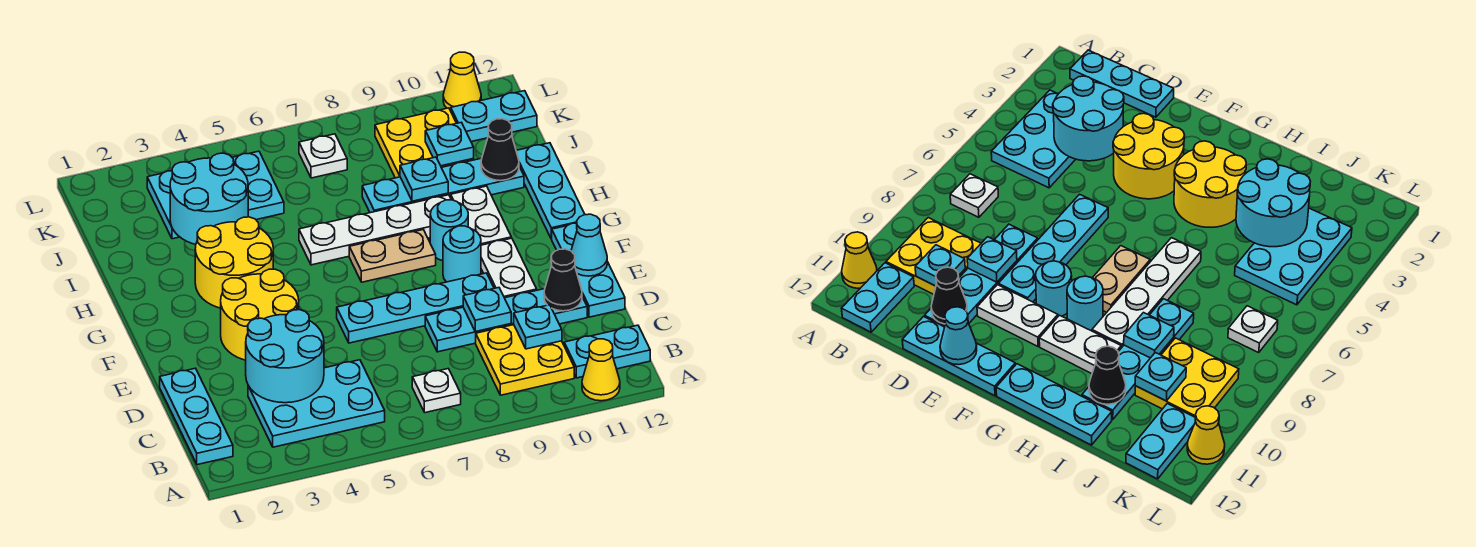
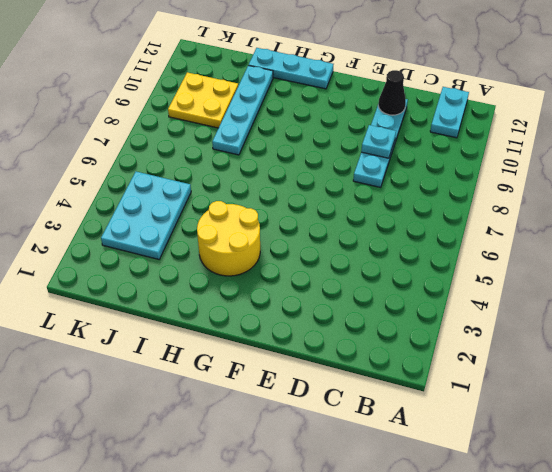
none -> yellow 1x1 cone [582,339,620,401]
none -> cyan 1x3 plate [160,368,233,465]
none -> cyan 2x3 plate [248,360,385,447]
none -> white 1x1 plate [412,369,461,413]

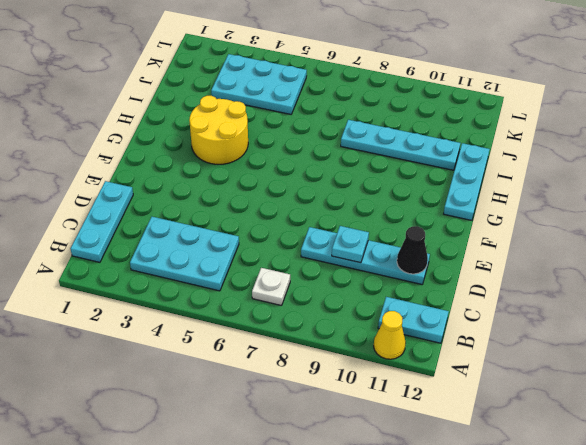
none -> yellow 2x2 plate [476,325,574,395]
none -> cyan 1x3 plate [552,223,625,317]
none -> yellow 2x2 round brick [221,269,299,360]
none -> cyan 1x4 plate [337,273,494,343]

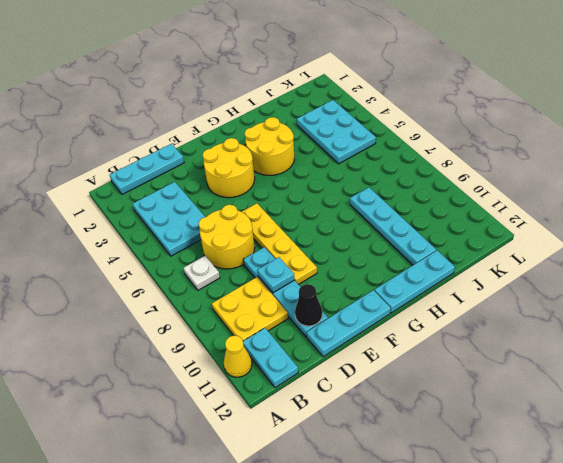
yellow 2x2 round brick [199,205,255,269] -> none
yellow 1x4 plate [242,203,317,285] -> cyan 1x4 plate [337,273,494,343]
none -> white 1x2 plate [481,238,537,298]
none -> cyan 1x1 round brick [443,226,481,282]
none -> tan 1x2 plate [349,230,436,282]
none -> cyan 1x1 round brick [430,200,468,261]

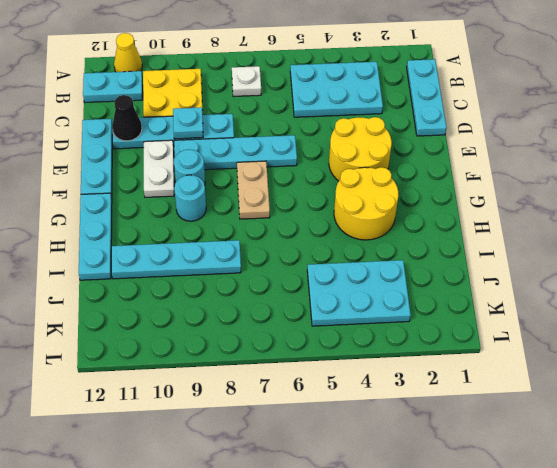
tan 1x2 plate [237,161,270,219] -> tan 1x2 plate turned to [349,230,436,282]
none -> white 1x2 plate [451,186,511,245]
none -> white 1x4 plate [299,195,451,265]
none -> yellow 2x2 plate [375,108,474,178]
none -> white 1x1 plate [299,134,347,178]

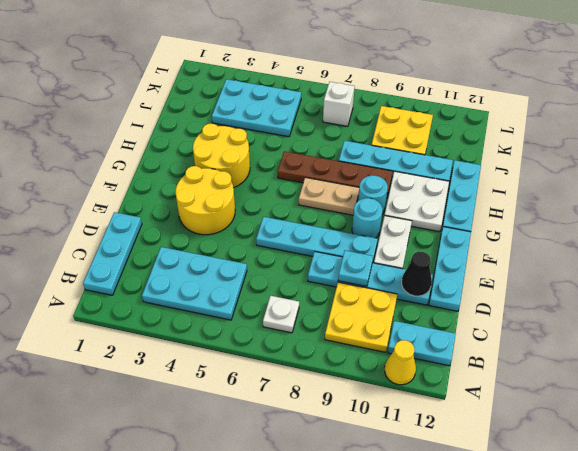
white 2x2 plate [385,171,449,232] -> white 1x2 plate [451,186,511,245]
brown 1x4 plate [278,151,393,198] -> white 1x4 plate [299,195,451,265]
white 1x1 brick [323,82,355,126] -> white 1x1 plate [299,134,347,178]
none -> cyan 1x2 plate [451,91,537,142]
none -> yellow 1x1 cone [443,52,481,111]
none -> cyan 2x2 round brick [246,310,324,403]
none -> cyan 1x1 plate [514,305,562,349]

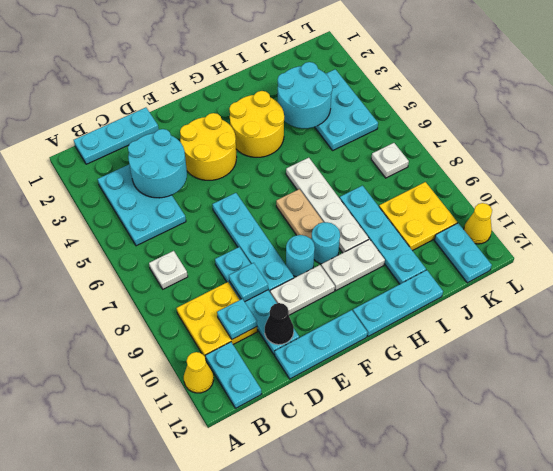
none -> cyan 1x1 cone [571,214,607,276]
none -> cyan 1x1 plate [400,157,448,201]
none -> black 1x1 cone [481,119,519,181]
none -> cyan 1x1 plate [425,122,474,166]

